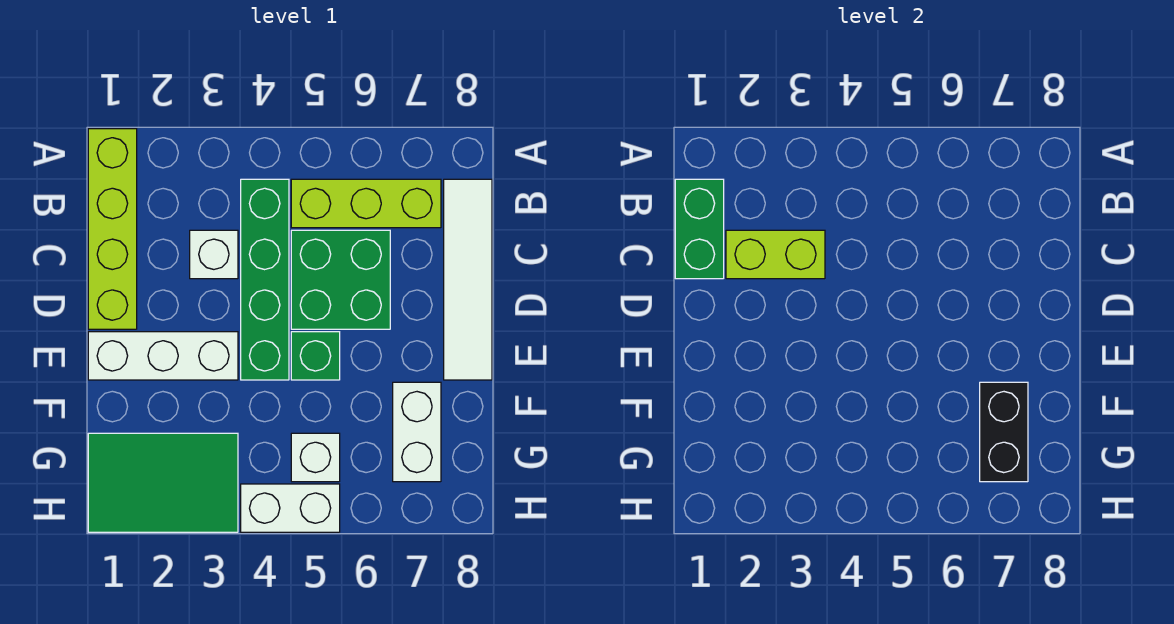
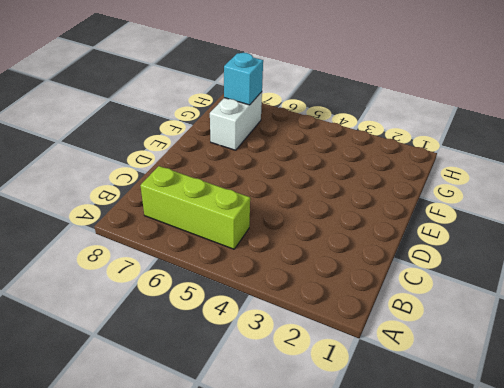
cyan 1x1 brick [224,53,263,105] -> black 1x2 brick [980,382,1028,482]
none -> lime 1x4 brick [88,129,137,329]
none -> green 1x4 brick [241,179,289,380]
none -> white 1x4 tile [444,179,492,380]

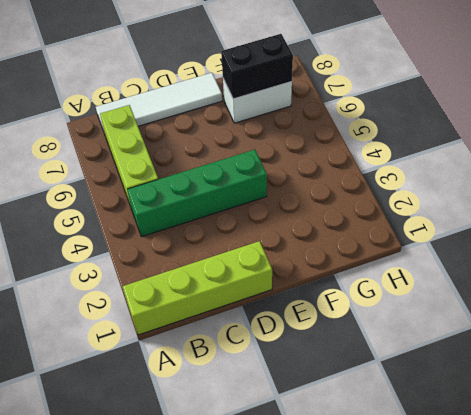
none -> white 1x1 brick [190,230,238,279]
none -> green 2x2 brick [291,230,390,329]
none -> white 1x3 brick [88,332,238,380]

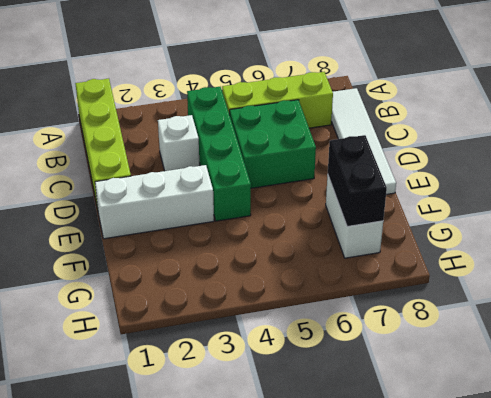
none -> green 1x1 brick [291,332,340,380]
none -> green 2x3 tile [88,433,238,532]
none -> white 1x1 brick [291,433,340,482]

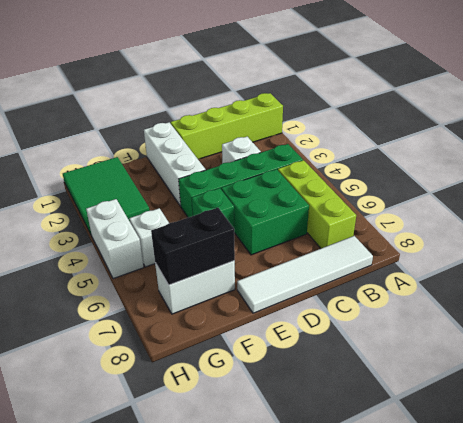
none -> green 1x2 brick [675,179,724,279]
none -> lime 1x2 brick [726,230,825,279]

